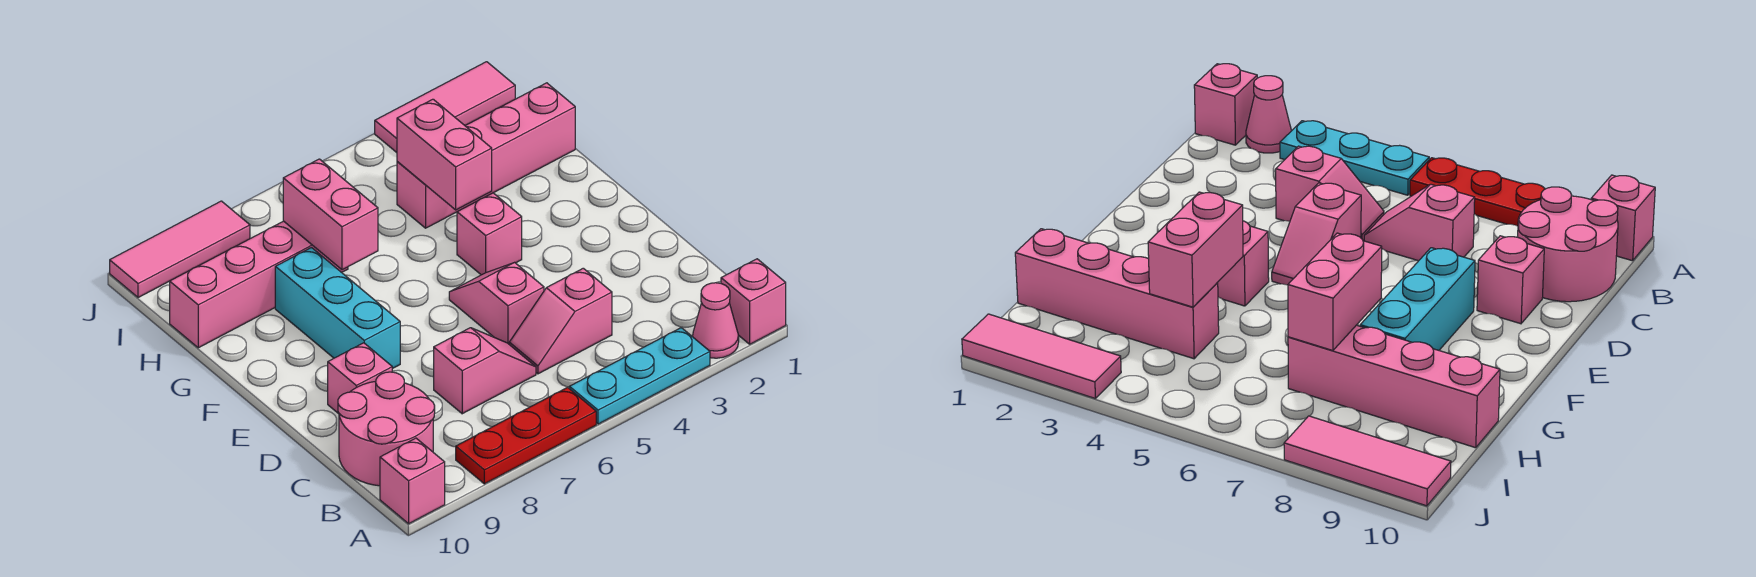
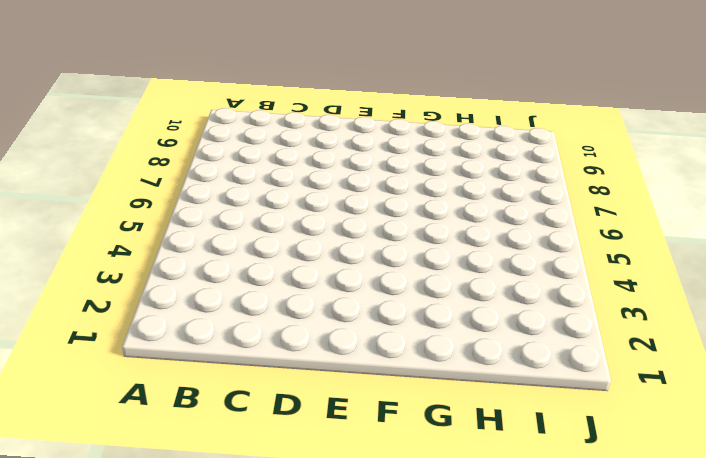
none -> pink 1x1 brick [721,259,786,344]
none -> pink 1x1 cone [693,283,739,358]
none -> cyan 1x3 plate [569,328,710,424]

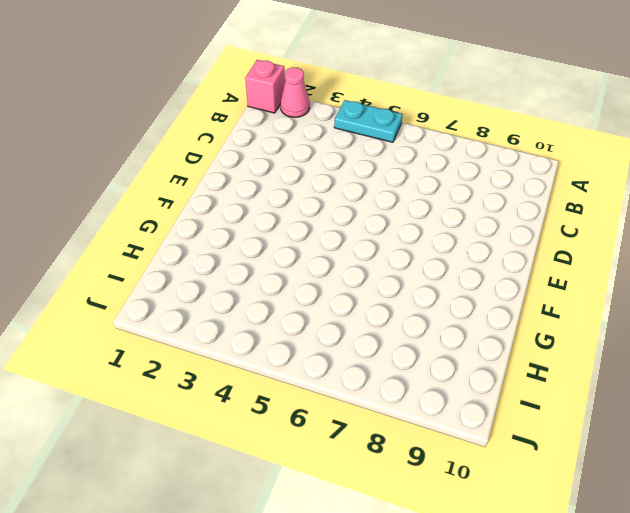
cyan 1x2 plate [334,100,403,142] -> cyan 1x3 plate [569,328,710,424]
none -> red 1x3 plate [456,387,596,484]
none -> pink 1x1 brick [380,438,445,524]
none -> pink 2x2 round brick [338,372,435,486]

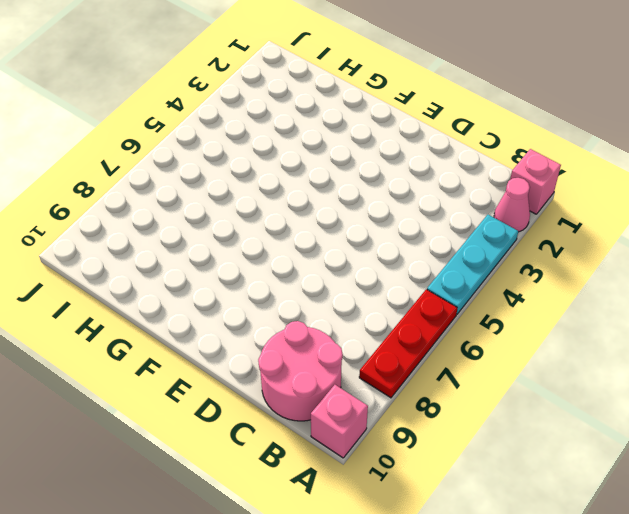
none -> pink 1x2 slope [509,268,612,374]
none -> pink 1x2 slope [434,328,536,414]
none -> pink 1x2 slope [449,263,544,344]

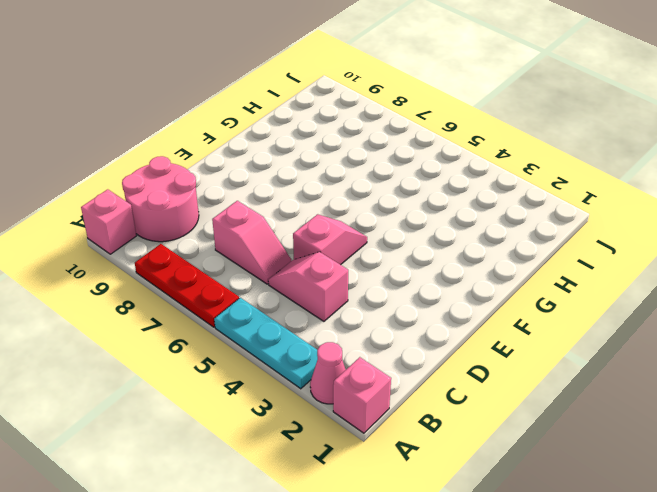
none -> pink 1x1 brick [328,343,392,414]
none -> cyan 1x3 brick [275,248,400,369]
none -> pink 1x1 brick [457,193,522,275]

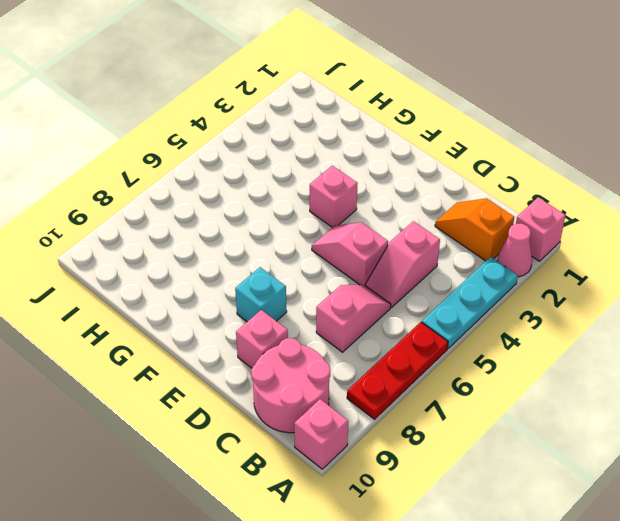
orange 1x2 slope [435,198,514,261] -> none
cyan 1x1 brick [235,267,287,322] -> cyan 1x3 brick [275,248,400,369]
none -> pink 1x4 brick [397,83,575,228]
none -> pink 1x4 brick [170,221,348,348]
none -> pink 1x3 tile [375,62,515,153]

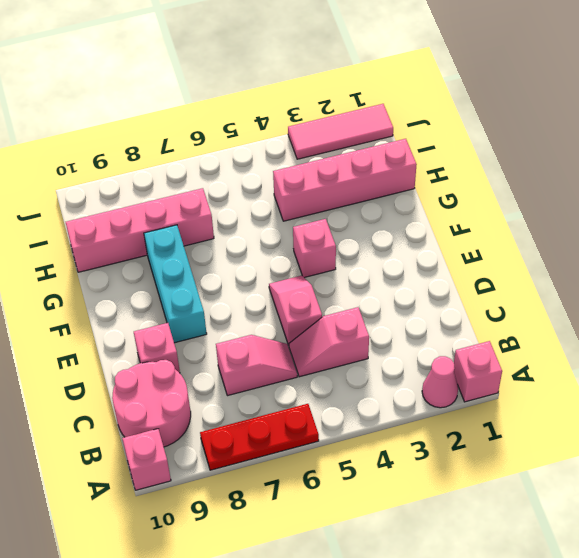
none -> cyan 1x3 plate [569,328,710,424]
none -> pink 1x3 tile [110,201,250,298]
none -> pink 1x2 brick [397,99,492,210]

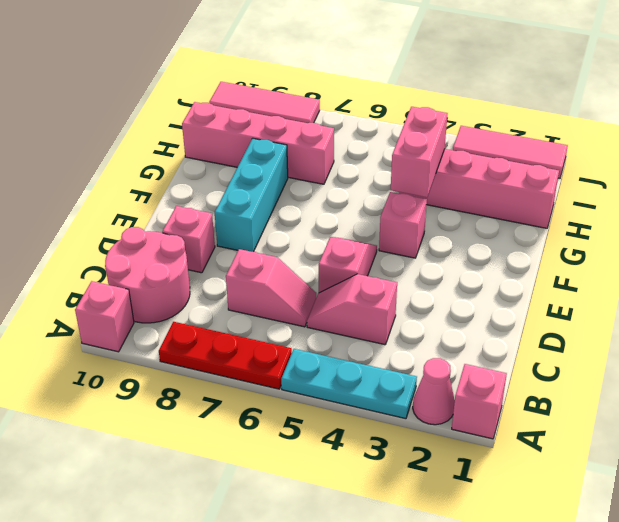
none -> pink 1x2 brick [283,159,378,270]

